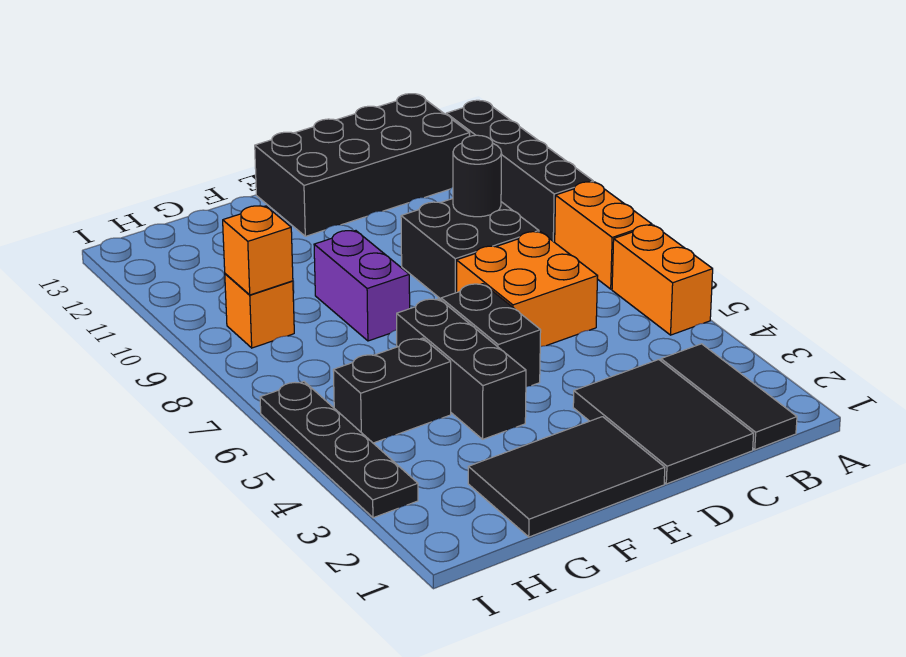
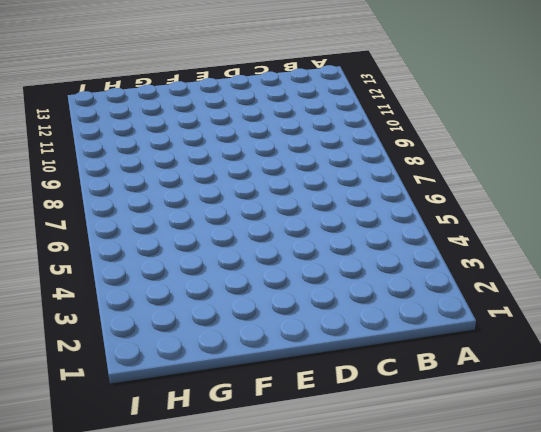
none -> orange 1x2 brick [612,225,713,335]
none -> orange 1x2 brick [555,182,652,289]
none -> black 1x4 brick [446,100,593,242]

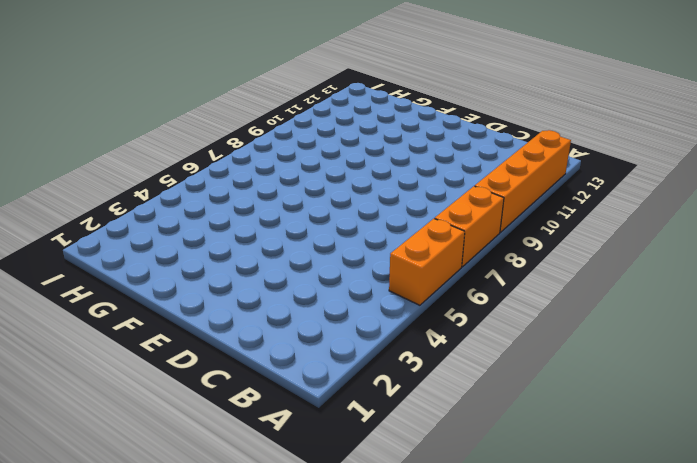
orange 1x4 brick [475,130,571,232] -> black 1x4 brick [446,100,593,242]
none -> black 1x3 tile [661,344,797,450]
none -> black 2x4 brick [255,94,470,236]
none -> black 2x3 tile [573,360,754,484]

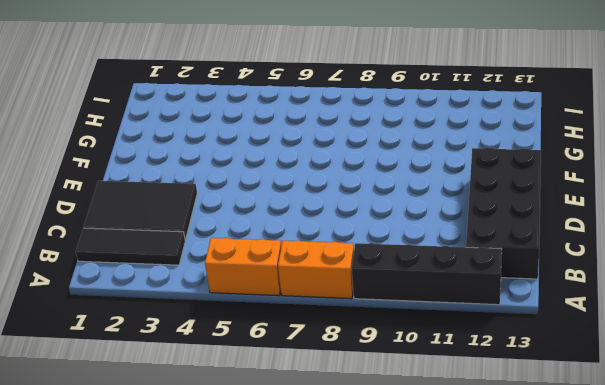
none -> orange 2x2 brick [457,232,598,347]
none -> black 2x2 brick [401,199,539,299]
none -> black 2x3 tile [468,417,665,537]

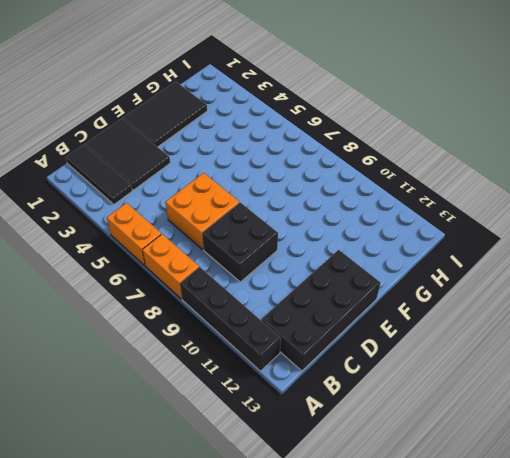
none -> black 1x2 brick [441,284,541,387]
none -> black 1x3 brick [397,299,526,439]
none -> purple 1x2 brick [314,231,410,341]

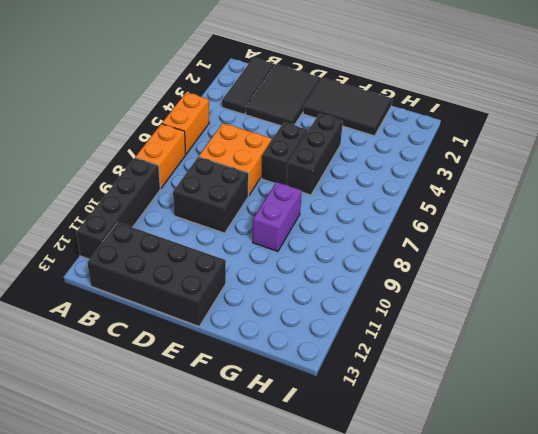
none -> black 1x2 brick [333,338,451,443]
none -> orange 1x1 brick [225,274,294,348]
none -> black 1x4 plate [260,382,418,518]

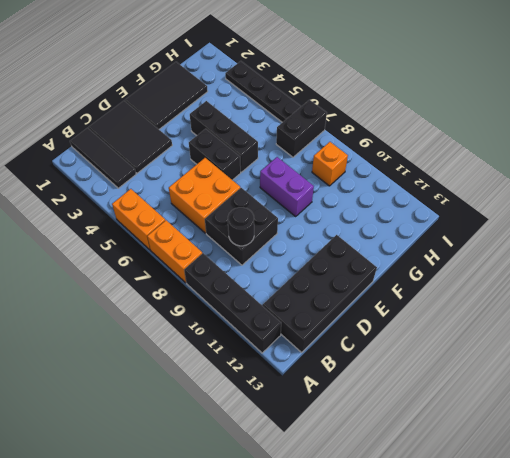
black 1x2 brick [276,100,327,157] -> black 1x2 brick moved to [333,338,451,443]
none -> orange 1x1 brick [223,206,293,295]

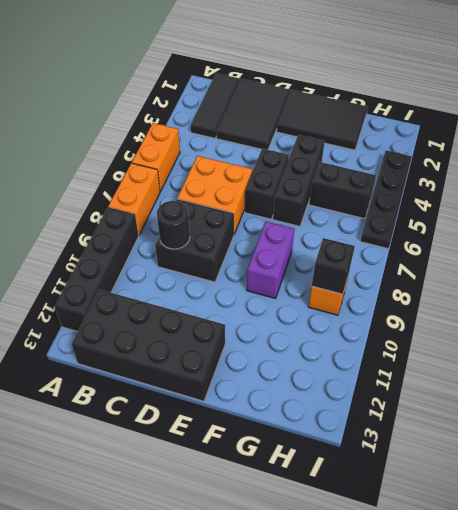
black 1x1 brick [312,238,355,294] -> orange 1x1 brick [223,206,293,295]

